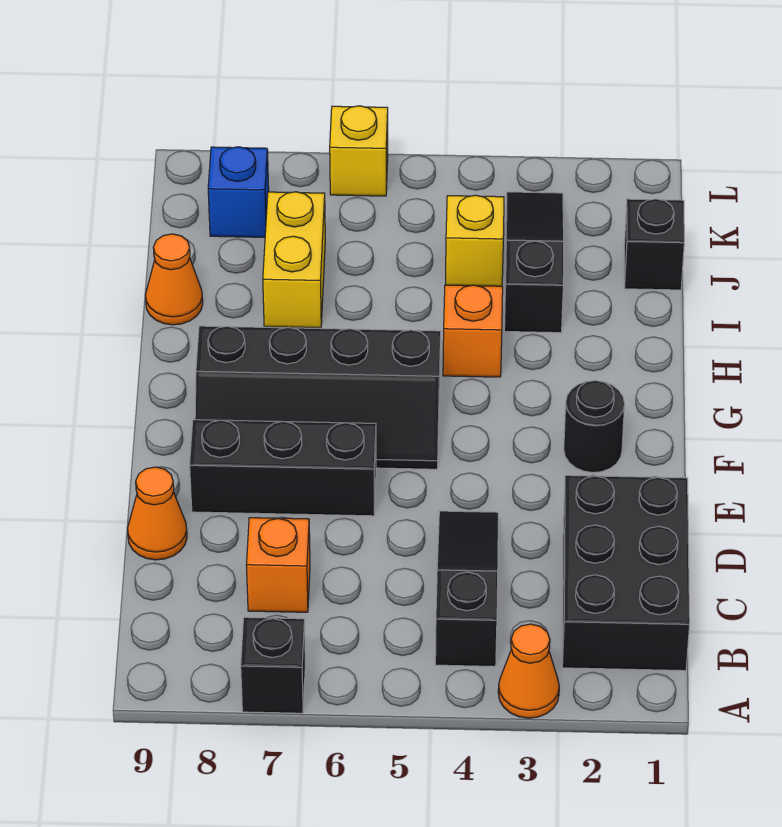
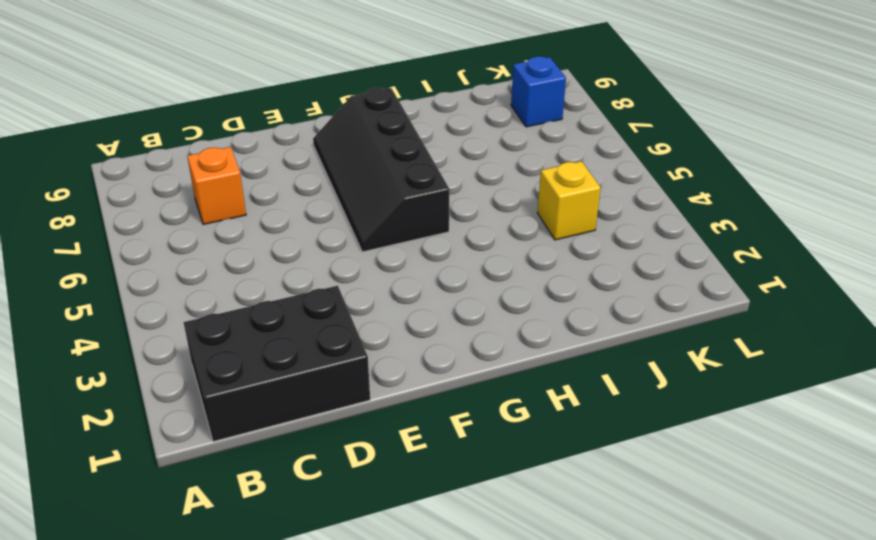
none -> orange 1x1 cone [498,624,559,718]
none -> black 1x1 brick [241,617,305,713]
none -> black 1x3 slope [435,511,498,667]

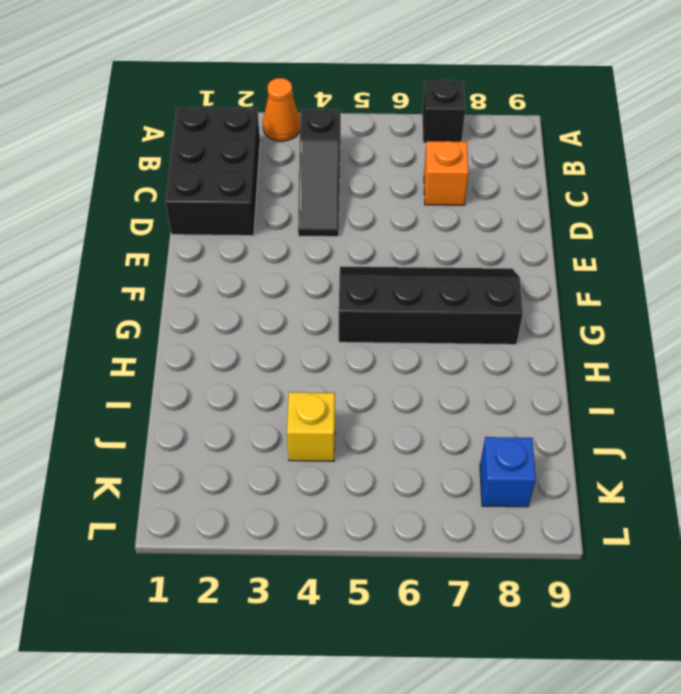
none -> orange 1x1 cone [128,467,187,560]
none -> black 1x3 brick [190,420,376,516]
none -> black 1x1 round brick [564,380,625,473]

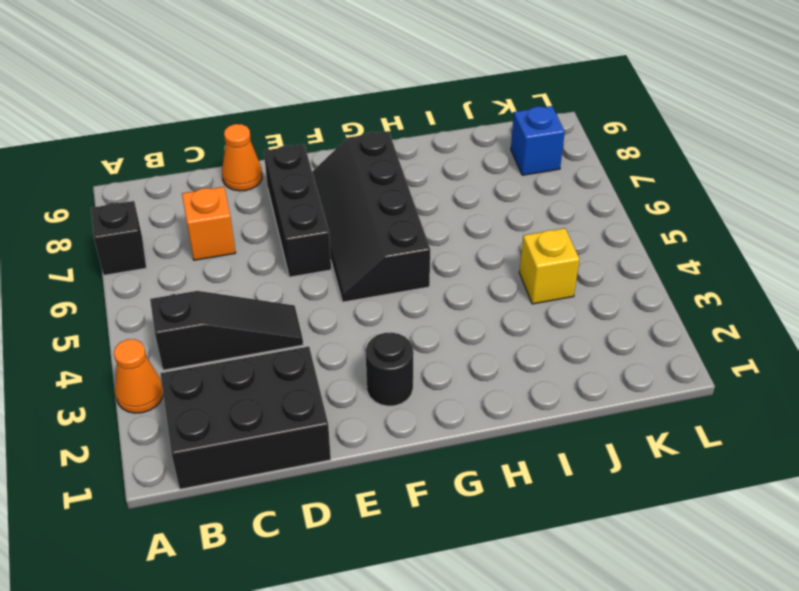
none -> orange 1x1 brick [443,285,503,377]
none -> black 1x3 slope [504,192,564,333]
none -> yellow 1x2 brick [263,192,325,328]

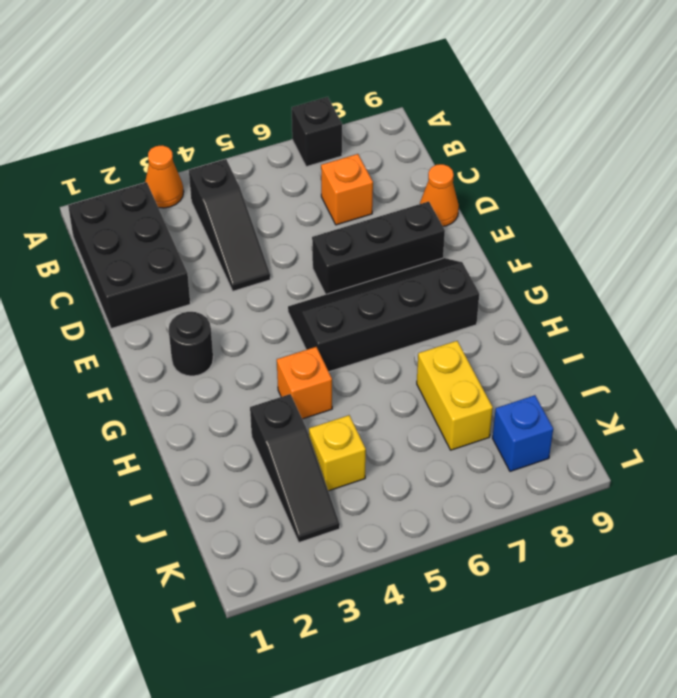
none -> orange 1x1 cone [145,234,203,325]
none -> black 1x1 brick [624,199,684,290]
none -> yellow 1x1 brick [330,106,388,196]

